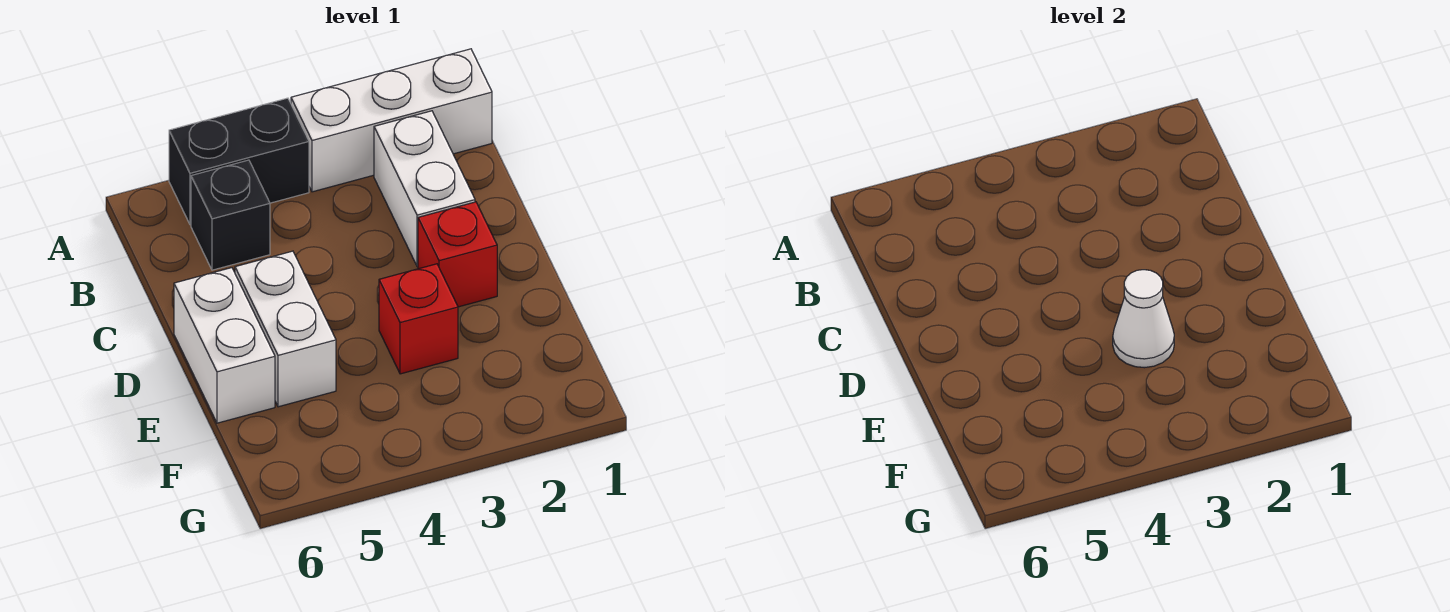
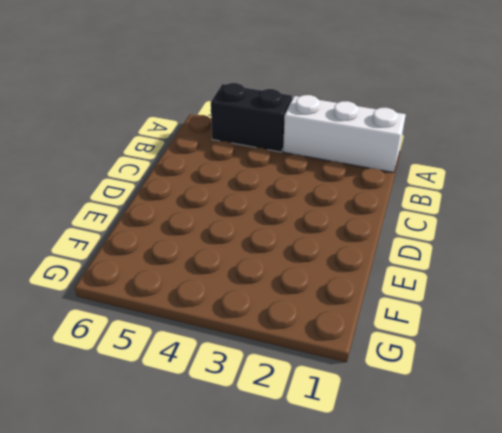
none -> white 1x2 brick [374,111,475,266]
none -> black 1x1 brick [191,160,270,270]

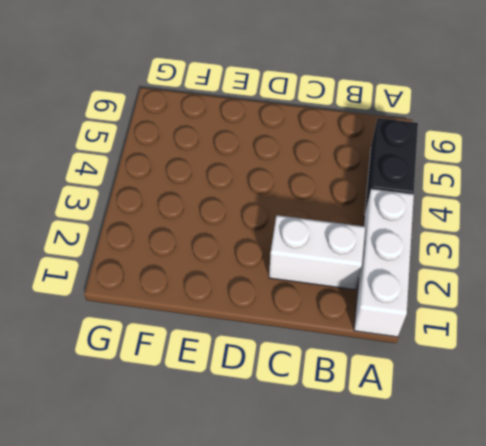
none -> black 1x1 brick [191,160,270,270]
none -> red 1x1 brick [418,202,497,307]

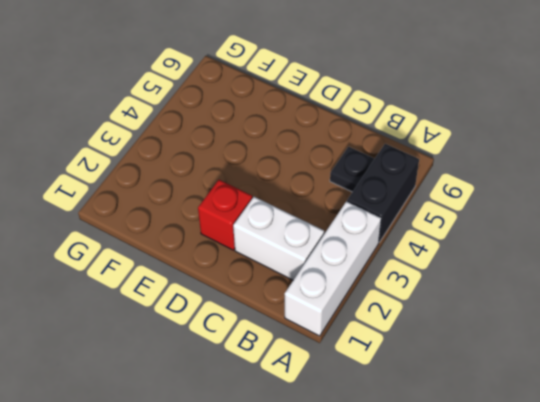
black 1x1 plate [330,147,375,192] -> black 1x1 brick [191,160,270,270]
none -> white 1x2 brick [235,251,336,407]
none -> white 1x2 brick [174,268,275,423]

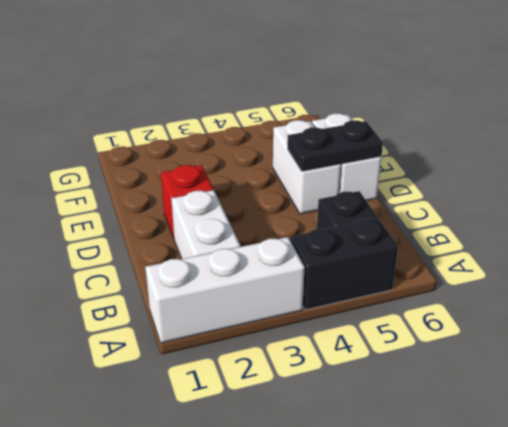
black 1x2 plate [287,120,383,172] -> none
none -> red 1x1 brick [379,264,458,374]
none -> white 1x1 cone [1113,270,1174,368]

